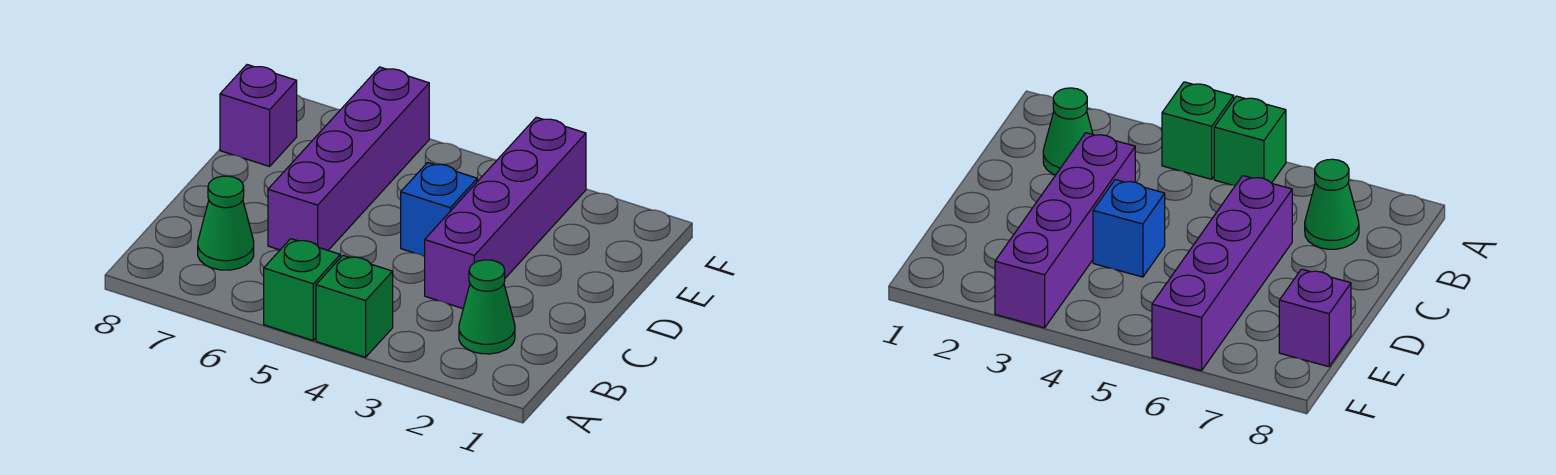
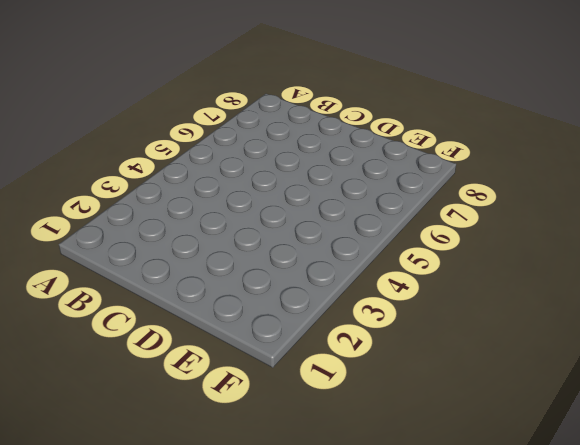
none -> green 1x1 brick [316,255,393,357]
none -> green 1x1 brick [264,239,340,340]

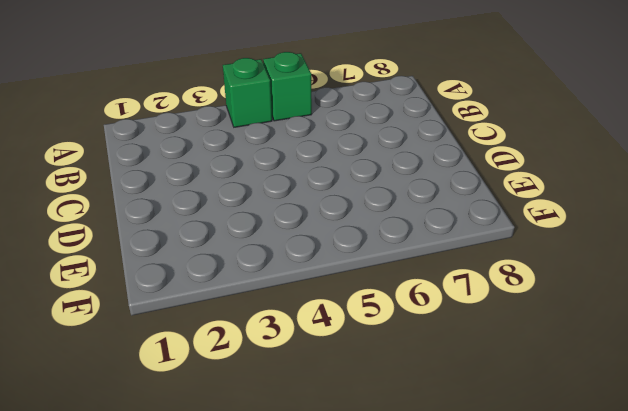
none -> green 1x1 cone [459,260,515,354]
none -> green 1x1 cone [198,176,254,270]

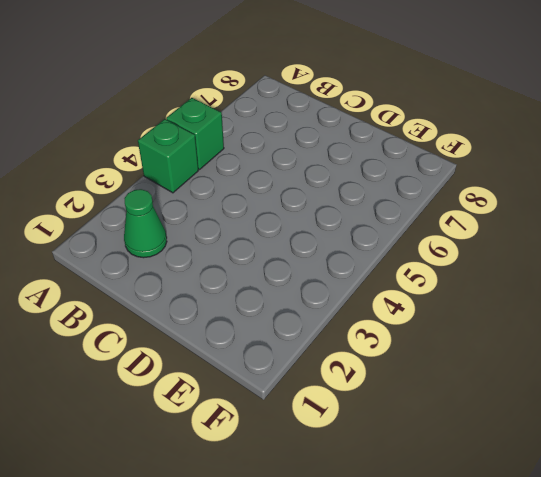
none -> green 1x1 cone [198,176,254,270]
none -> purple 1x4 brick [424,117,586,308]

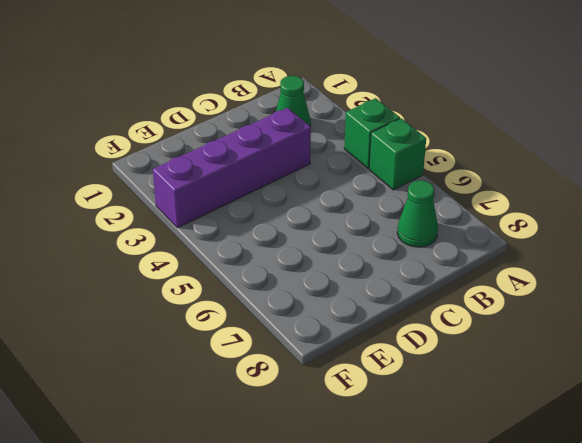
none -> purple 1x4 brick [268,67,429,250]
none -> blue 1x1 brick [401,162,477,256]

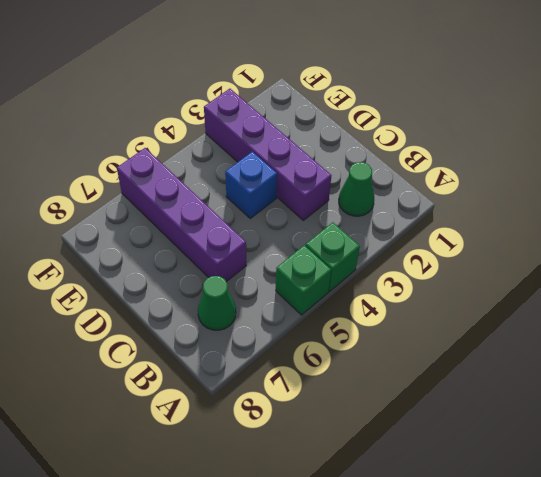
none -> purple 1x1 brick [220,65,297,166]

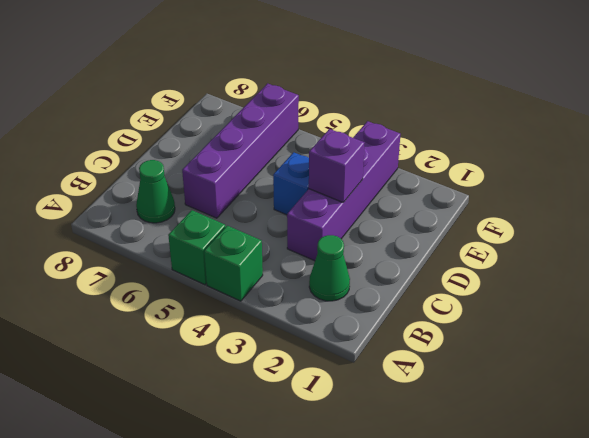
purple 1x1 brick [309,129,364,202] -> purple 1x1 brick moved to [220,65,297,166]

